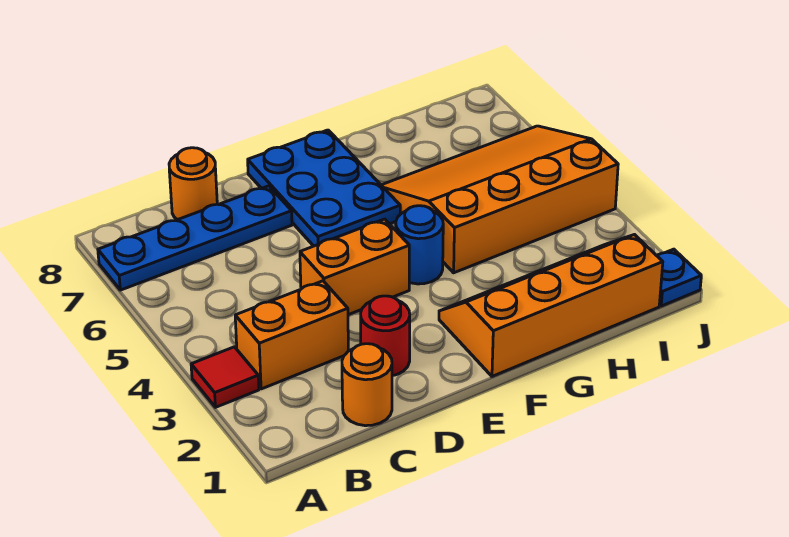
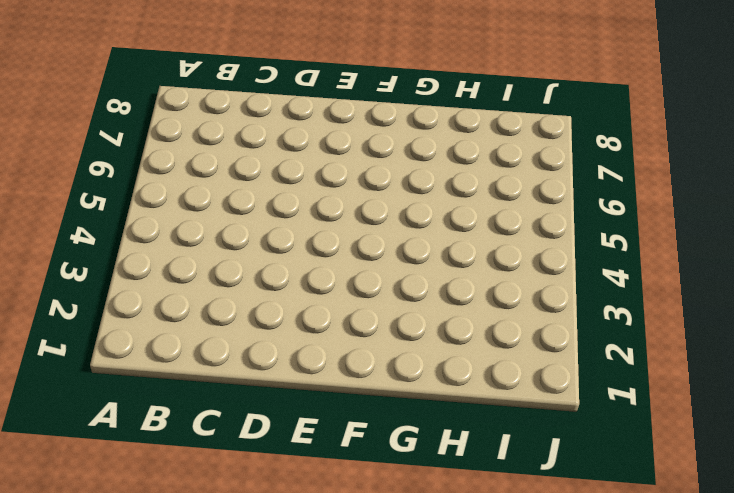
none -> red 1x1 tile [191,347,259,407]
none -> blue 1x4 plate [98,186,292,290]
none -> orange 1x2 brick [235,281,348,389]

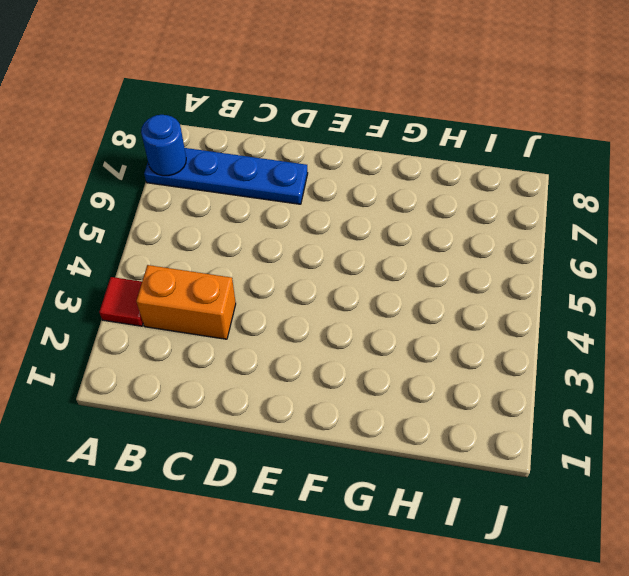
blue 1x1 round brick [141,115,186,176] -> blue 1x1 round brick moved to [396,206,443,284]
none -> orange 1x1 round brick [342,344,392,426]
none -> orange 1x1 round brick [169,148,217,220]
none -> red 1x1 round brick [361,296,410,376]

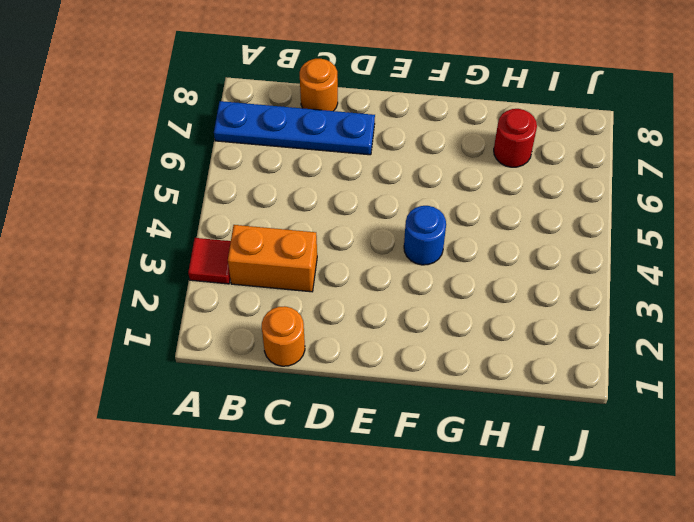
red 1x1 round brick [494,109,537,167] -> red 1x1 round brick moved to [361,296,410,376]
none -> orange 1x2 brick [300,219,409,315]
none -> blue 2x3 plate [248,130,400,246]
none -> orange 2x4 slope [439,235,663,376]

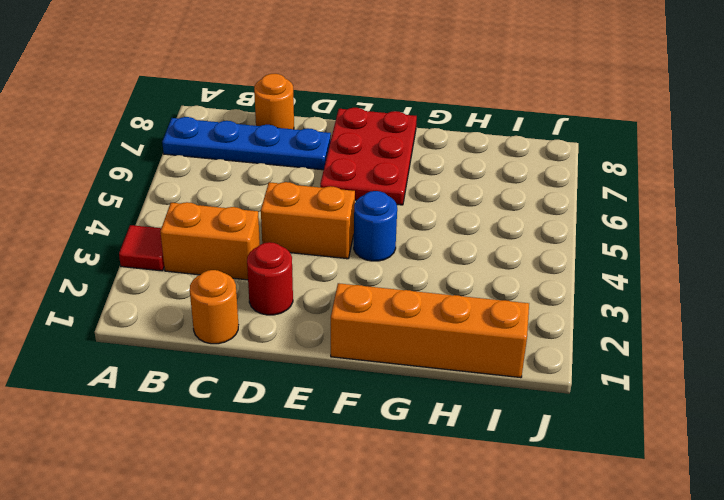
red 2x3 plate [320,108,417,205] -> blue 2x3 plate [248,130,400,246]
none -> orange 3x4 slope [381,126,618,273]
none -> blue 1x1 plate [657,249,701,306]

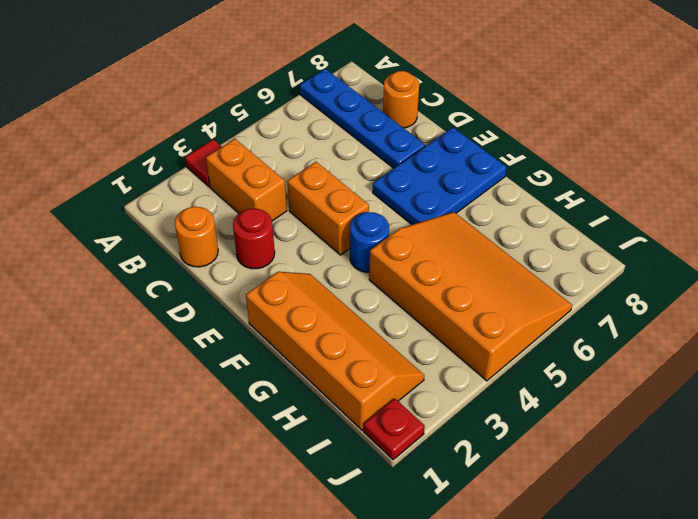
red 1x1 plate [364,398,425,460] -> blue 1x1 plate [657,249,701,306]

